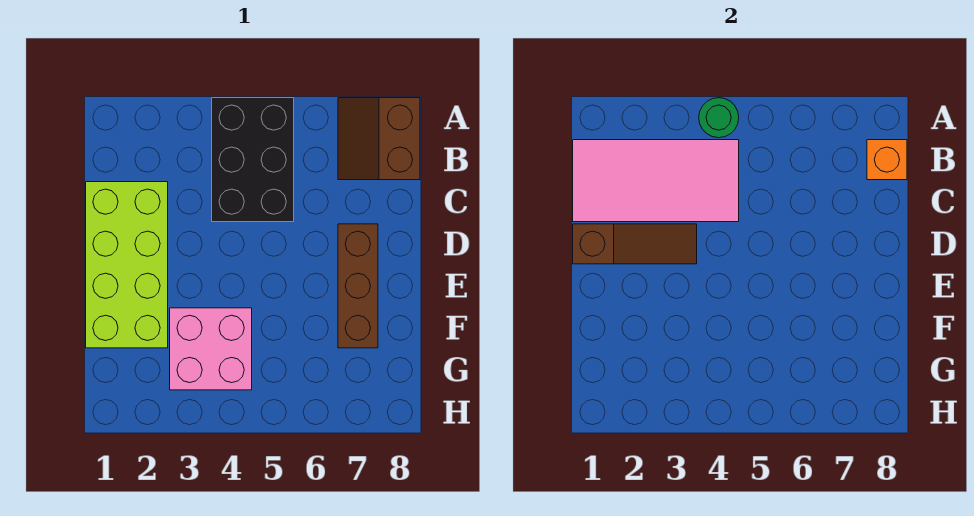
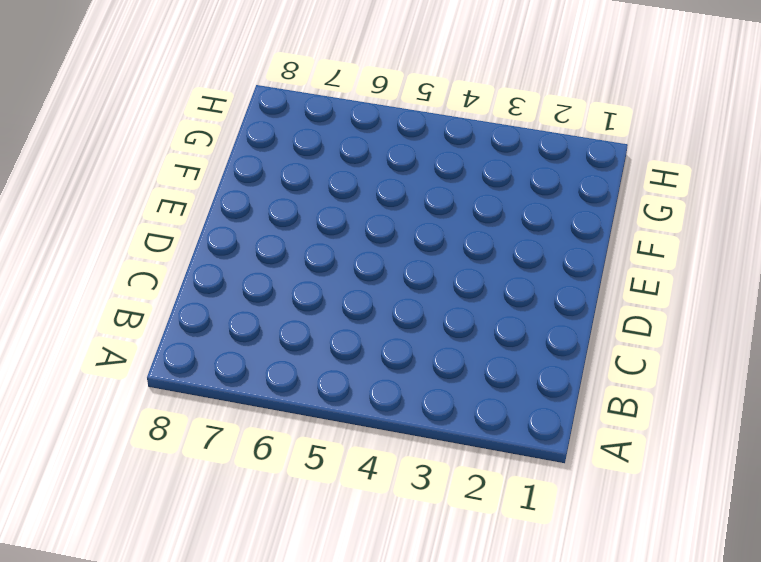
none -> black 2x3 brick [212,98,294,222]
none -> brown 2x2 slope [338,98,420,180]

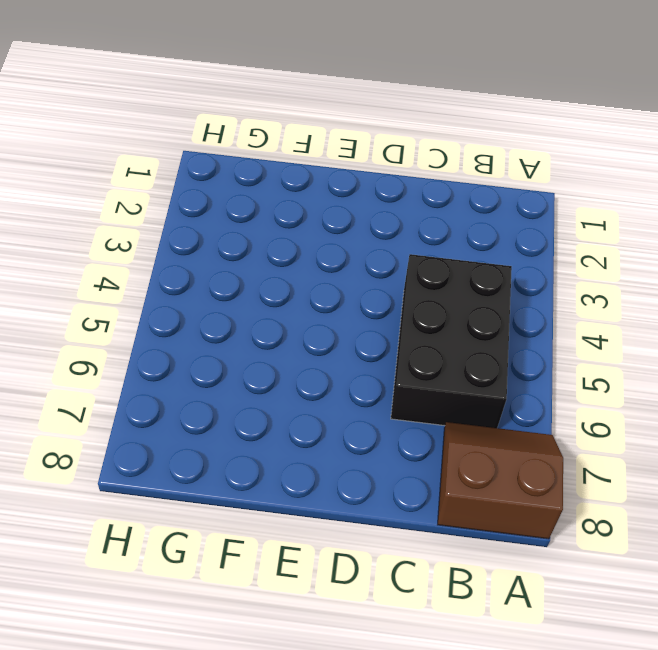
black 2x3 brick [391,254,512,428] -> black 2x3 brick turned to [212,98,294,222]
none -> lime 2x4 brick [86,182,168,348]
none -> brown 1x3 brick [338,224,378,348]

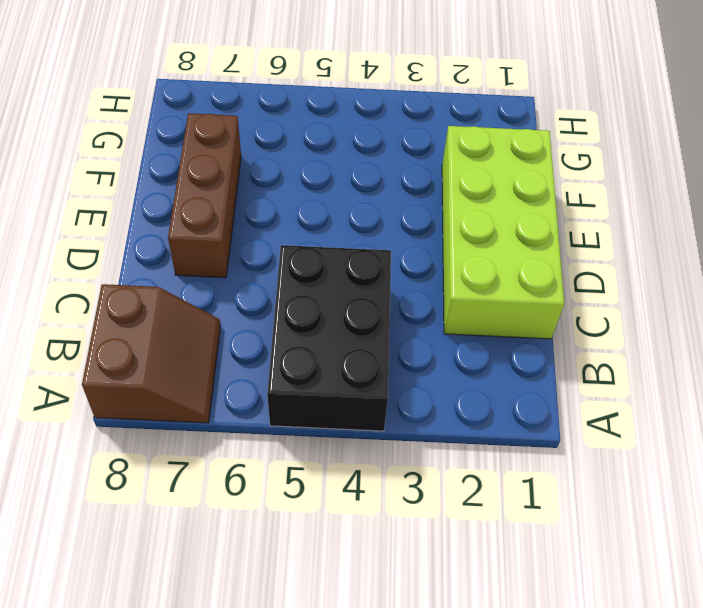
none -> pink 2x2 brick [170,308,252,390]
none -> green 1x1 round brick [699,98,739,138]

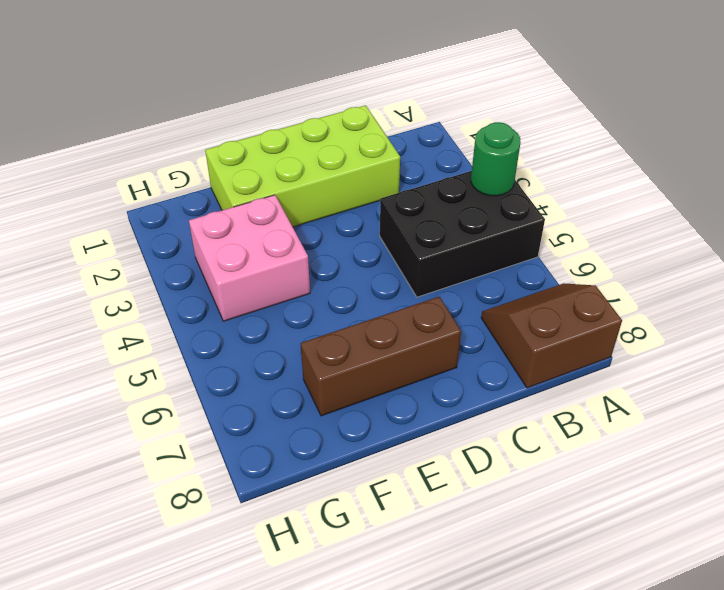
none -> pink 2x4 tile [573,140,739,222]
none -> orange 1x1 brick [867,140,907,180]

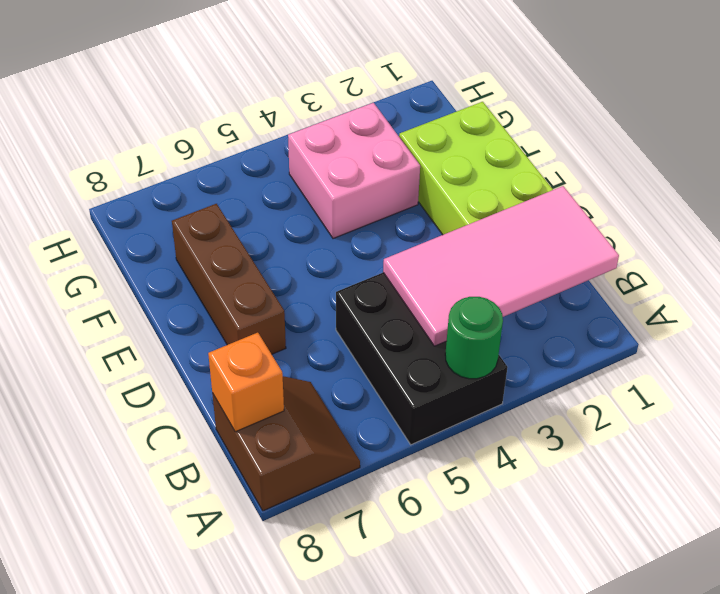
none -> brown 1x3 slope [573,224,697,264]

